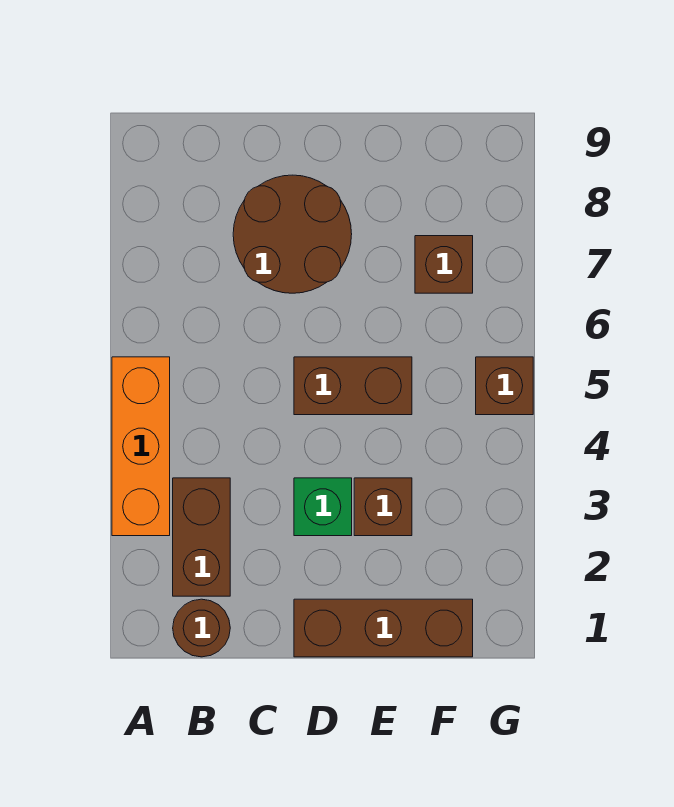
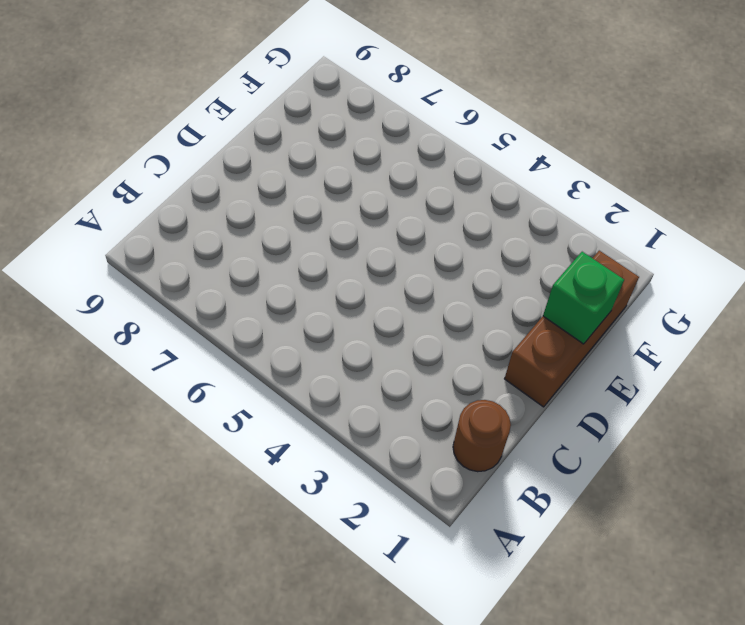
green 1x1 brick [543,252,624,344] -> green 1x1 brick moved to [294,478,352,536]
none -> orange 1x3 brick [112,357,170,536]
none -> brown 1x2 brick [173,478,230,596]

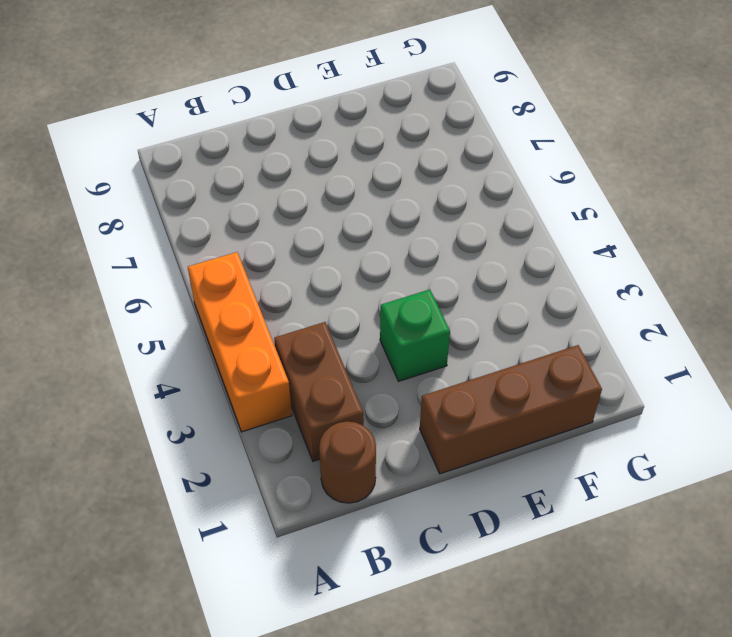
none -> brown 2x2 round brick [233,175,352,293]
none -> brown 1x2 brick [294,357,412,415]

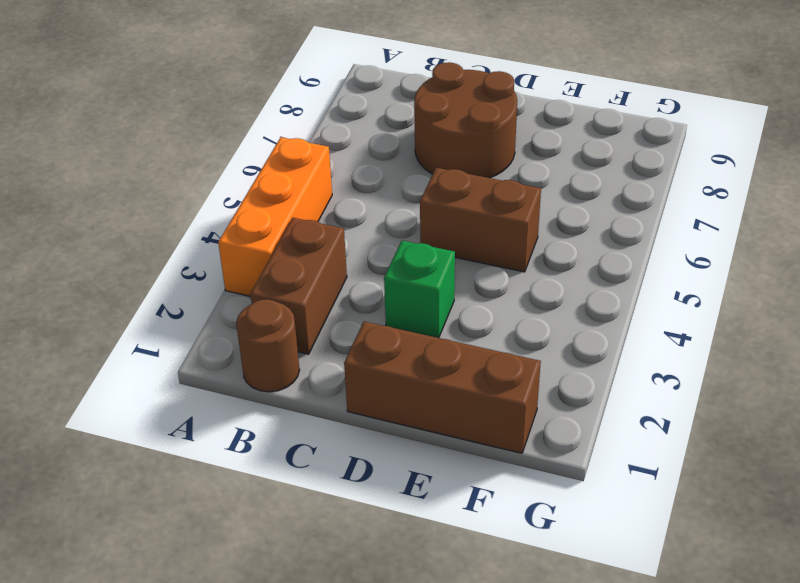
none -> brown 1x1 brick [354,478,412,536]
none -> brown 1x1 brick [415,236,473,293]

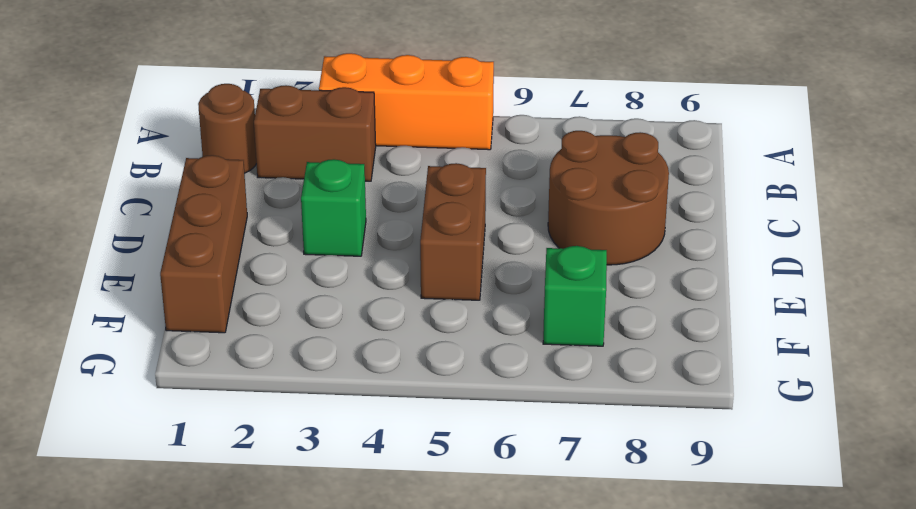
green 1x1 brick [543,246,607,346] -> brown 1x1 brick [415,236,473,293]
none -> brown 1x1 brick [354,478,412,536]
none -> brown 1x1 brick [476,357,533,415]

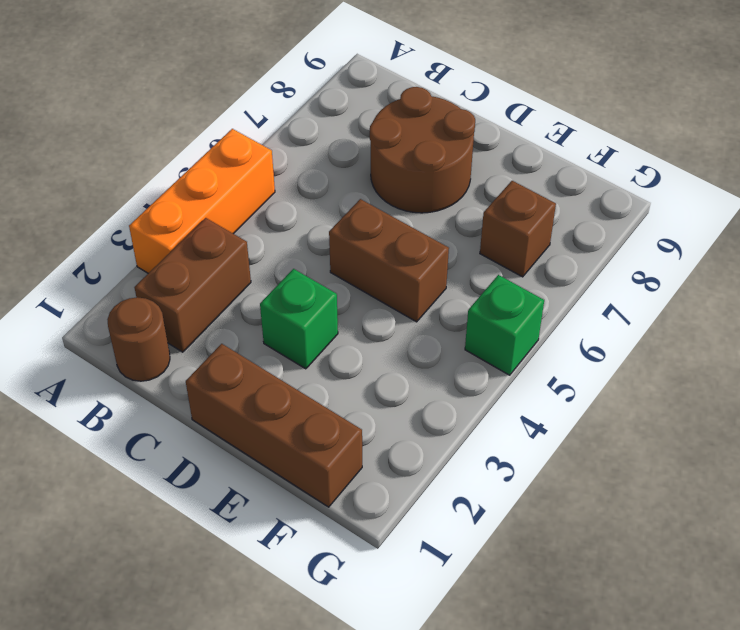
green 1x1 brick [465,275,544,375] -> brown 1x1 brick [476,357,533,415]
none -> brown 1x1 brick [354,478,412,536]

